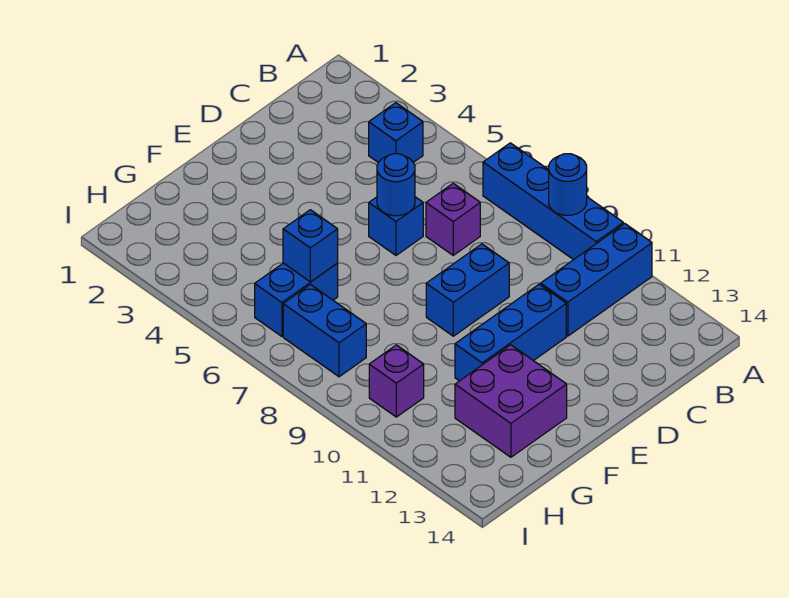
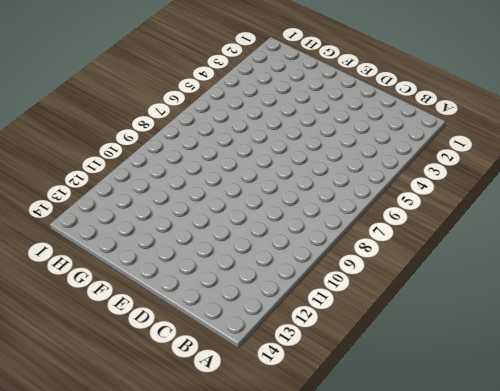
none -> blue 1x4 brick [483,143,623,260]
none -> blue 1x3 brick [541,224,652,336]
none -> blue 1x1 brick [369,103,423,163]

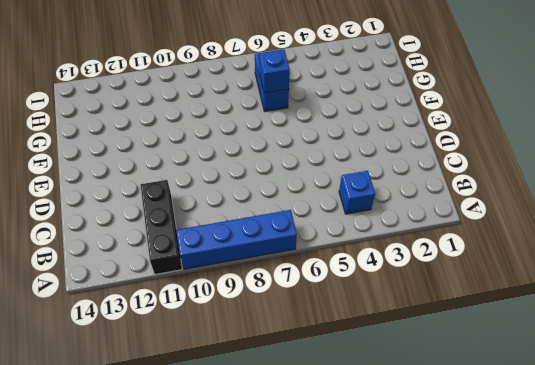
black 1x3 brick [141,180,182,274] -> blue 1x3 brick [541,224,652,336]
none -> purple 1x1 brick [426,183,480,255]
none -> blue 1x1 brick [369,197,423,255]
none -> blue 1x2 brick [426,244,509,336]

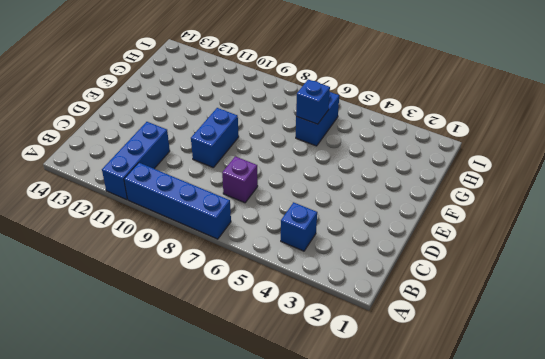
none -> blue 1x1 brick [369,197,423,255]
none -> blue 1x3 brick [455,284,566,381]
none -> purple 2x2 brick [455,345,567,457]

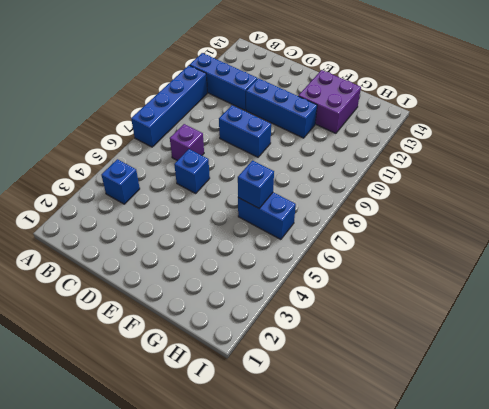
none -> blue 1x2 brick [283,285,366,377]
none -> purple 1x1 brick [369,345,424,417]
none -> blue 1x1 round brick [549,154,587,215]

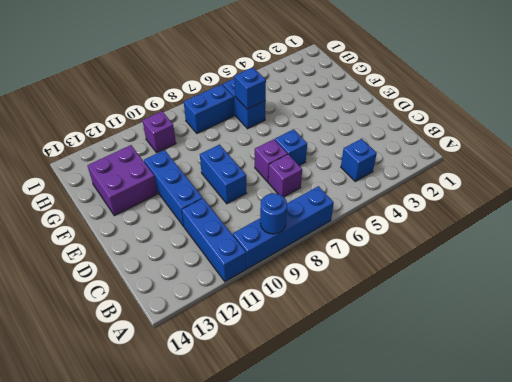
purple 1x1 brick [255,139,287,182] -> none
none -> blue 1x1 round brick [377,154,415,216]

